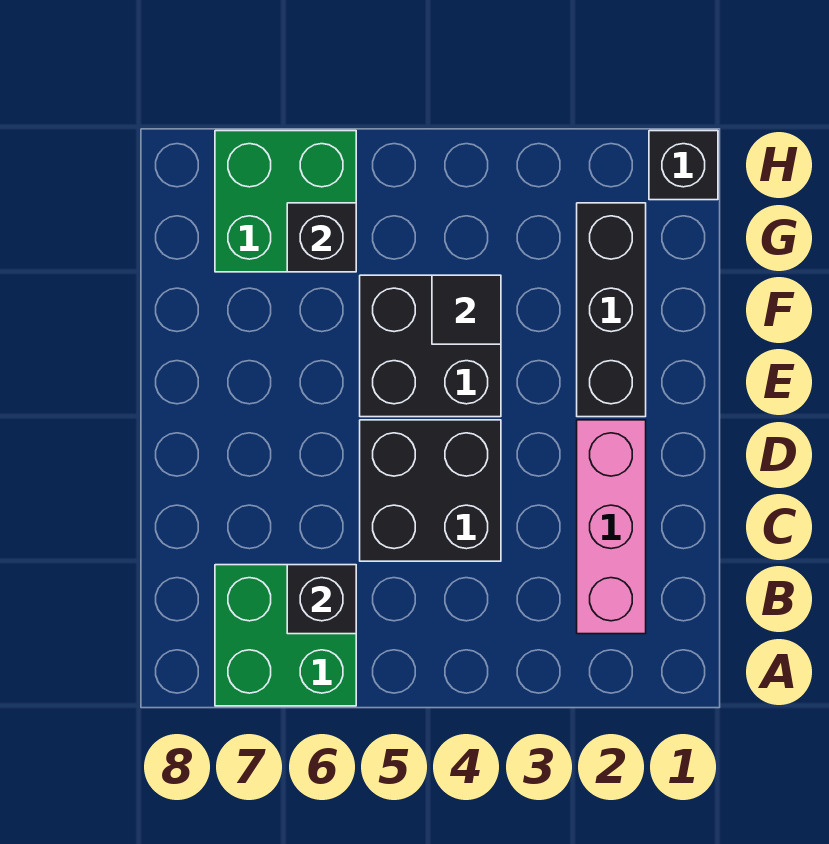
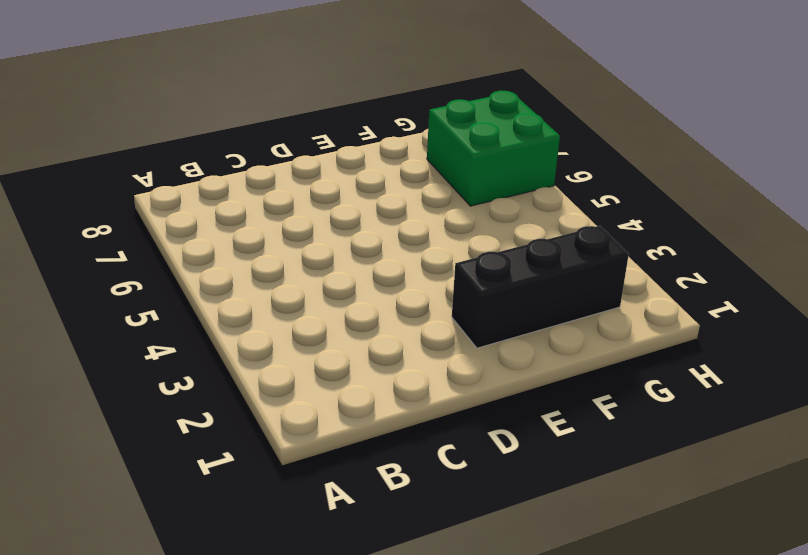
none -> green 2x2 brick [215,565,356,706]
none -> pink 1x3 brick [577,420,646,634]

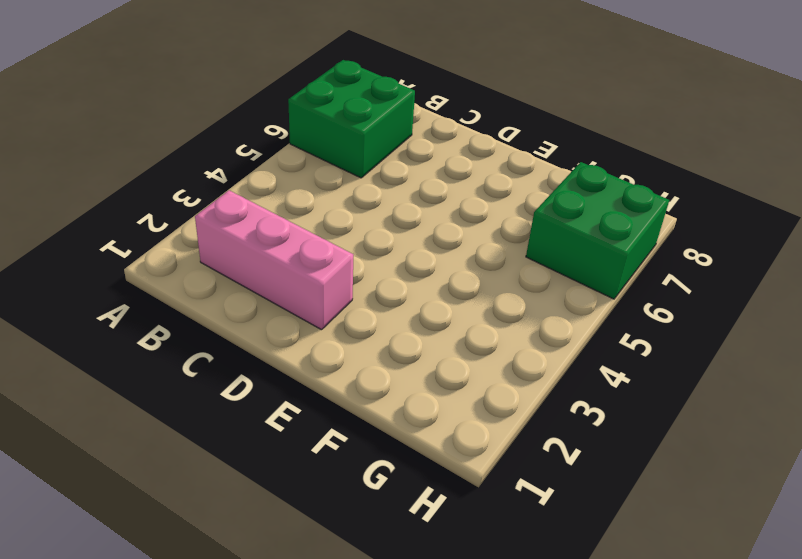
none -> black 2x2 brick [360,420,501,561]
none -> black 1x3 brick [577,203,646,417]

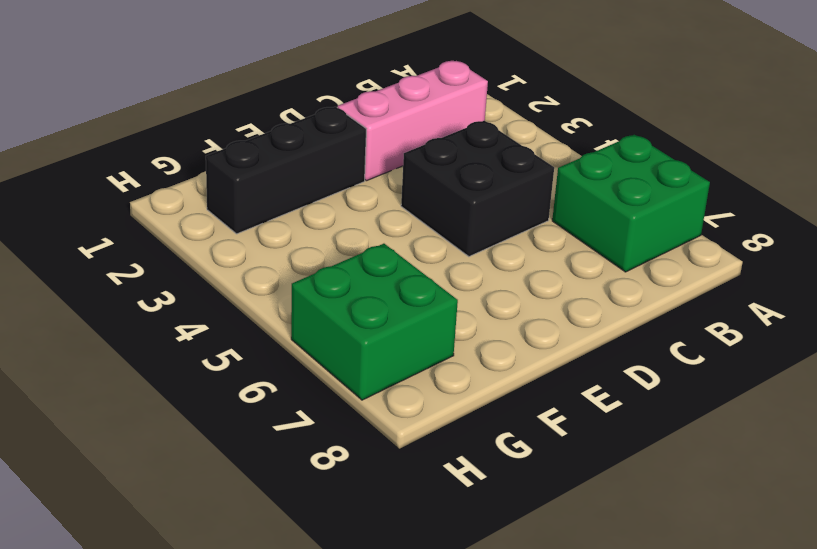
none -> black 2x2 brick [360,275,501,417]
none -> black 1x1 brick [649,131,718,200]

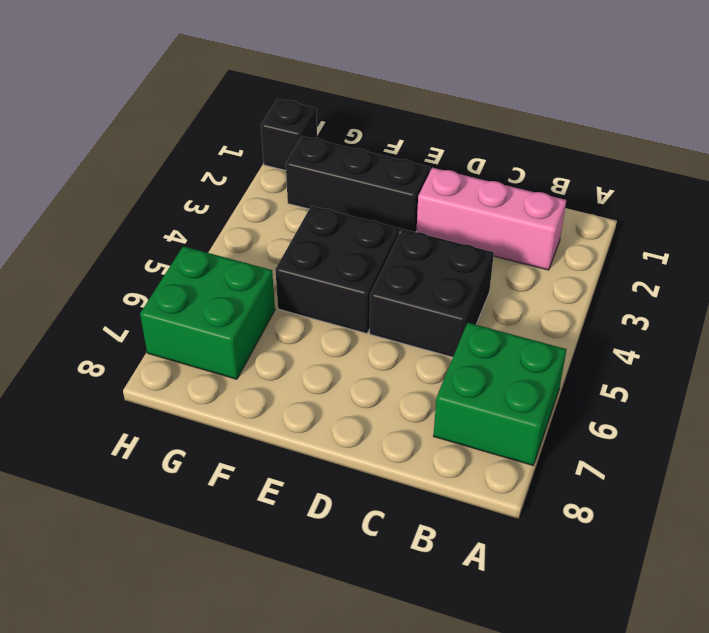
none -> black 1x1 brick [287,565,356,634]
none -> black 1x1 tile [432,275,501,344]

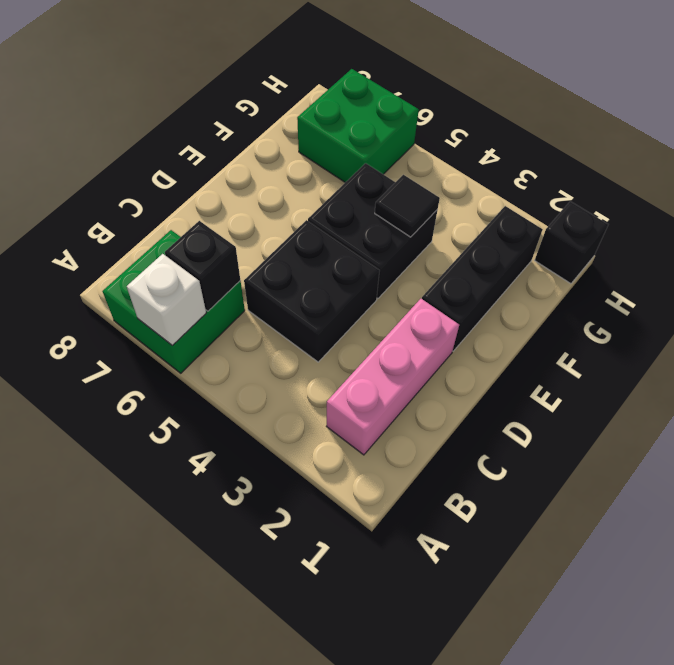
white 1x1 brick [127,254,206,346] -> none
none -> black 1x1 brick [287,203,356,272]

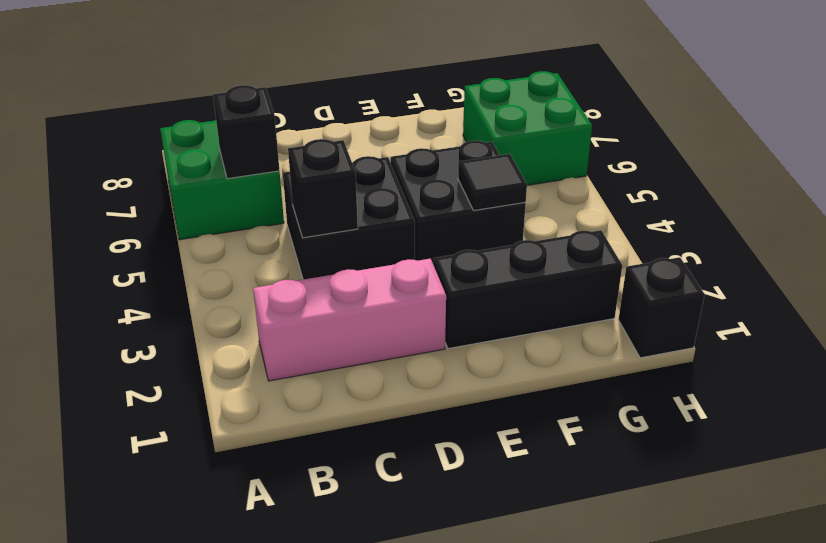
black 1x1 brick [288,139,358,238] -> black 1x1 brick moved to [287,203,356,272]

